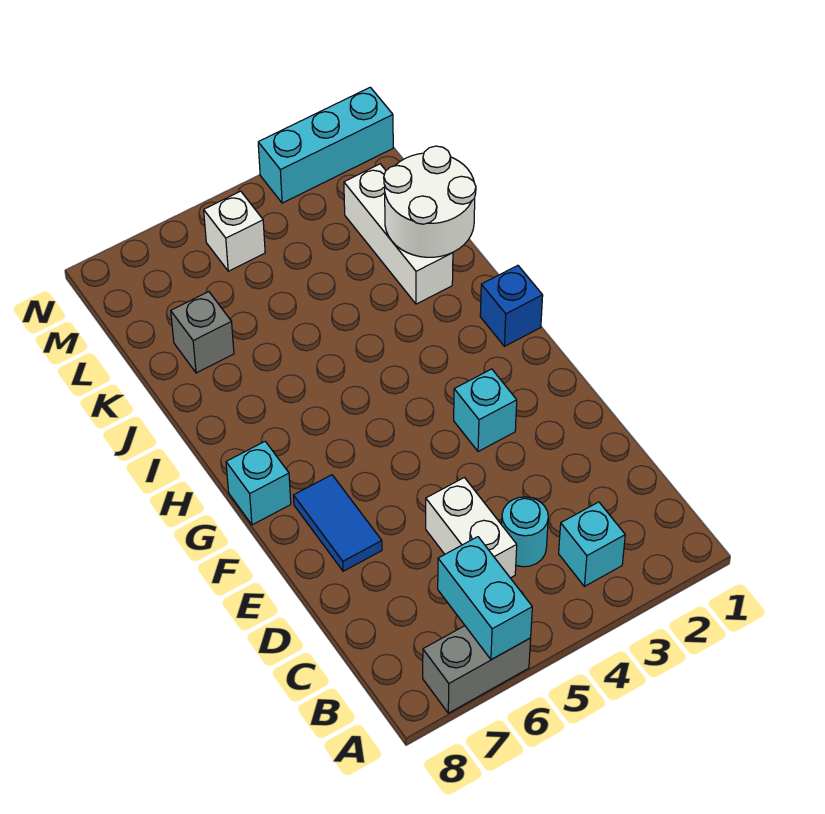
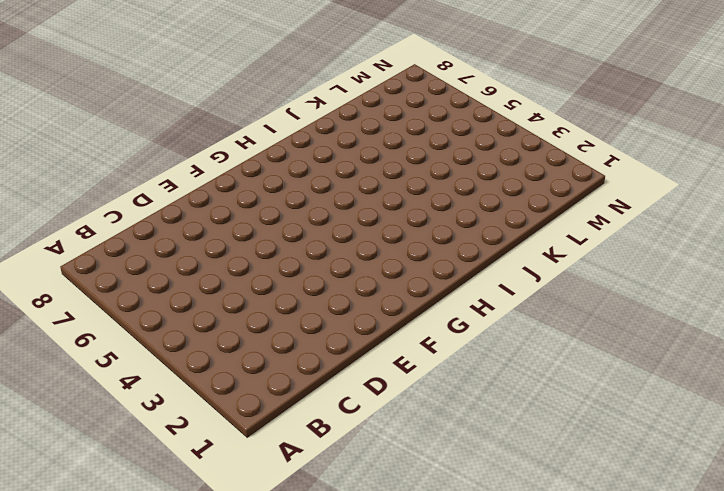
none -> grey 1x2 brick [423,626,531,713]
none -> cyan 1x1 brick [559,502,625,586]
none -> cyan 1x1 round brick [502,497,548,567]

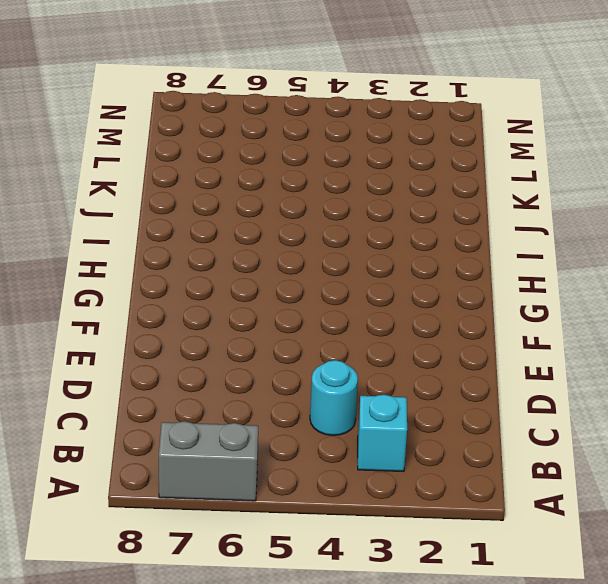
none -> white 1x2 brick [426,478,517,578]
none -> blue 1x2 tile [293,475,382,571]
none -> cyan 1x1 brick [454,369,517,452]

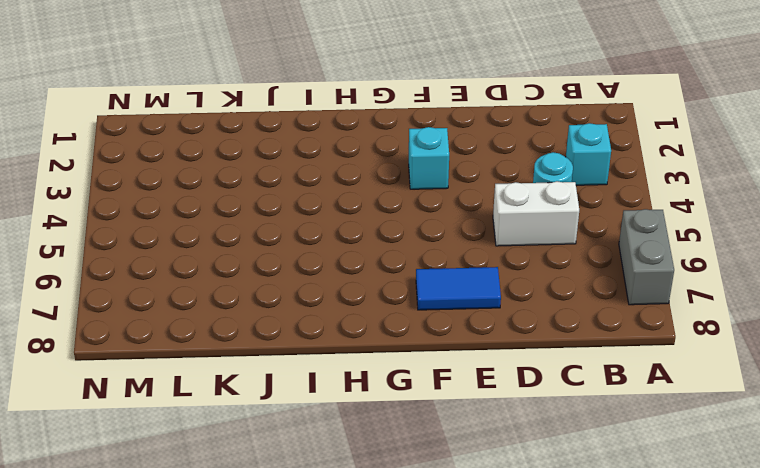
none -> cyan 1x1 brick [226,442,291,525]
none -> blue 1x1 brick [480,265,543,346]
none -> white 1x3 brick [344,164,453,304]

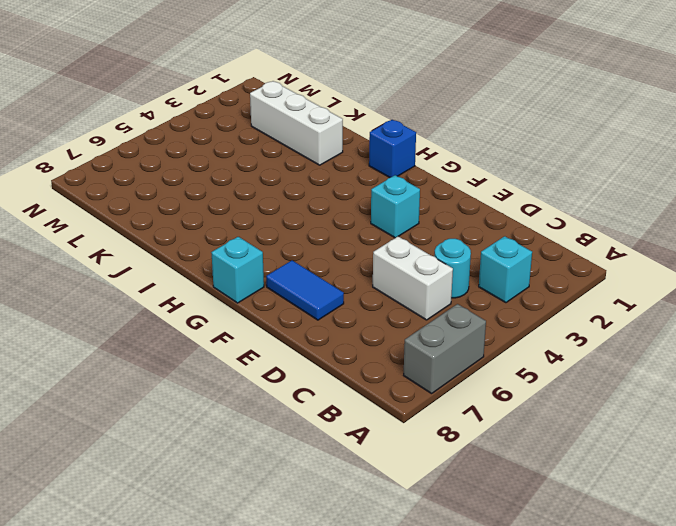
none -> grey 1x1 brick [171,292,234,373]
none -> white 1x1 brick [204,191,265,271]
none -> cyan 1x3 brick [258,87,393,203]

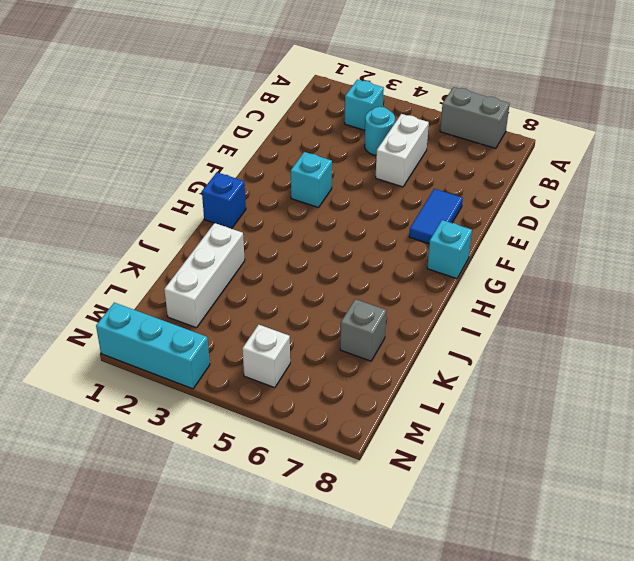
none -> cyan 1x2 brick [438,537,532,660]
none -> white 2x2 round brick [384,146,476,257]

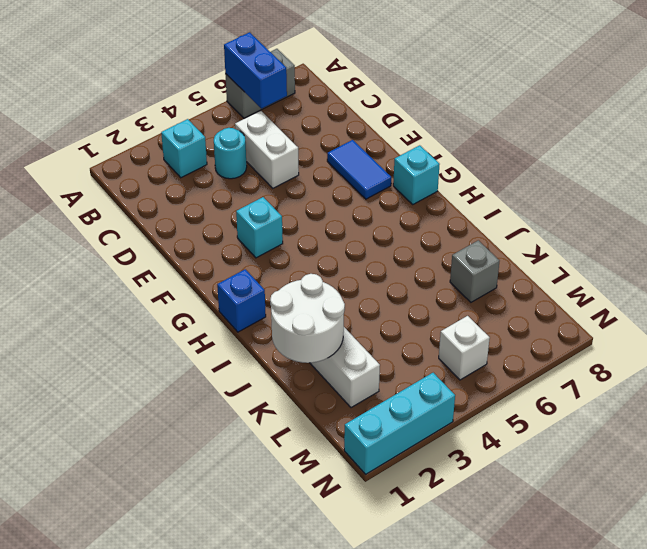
blue 1x2 brick [224,32,287,109] -> cyan 1x2 brick [438,537,532,660]

